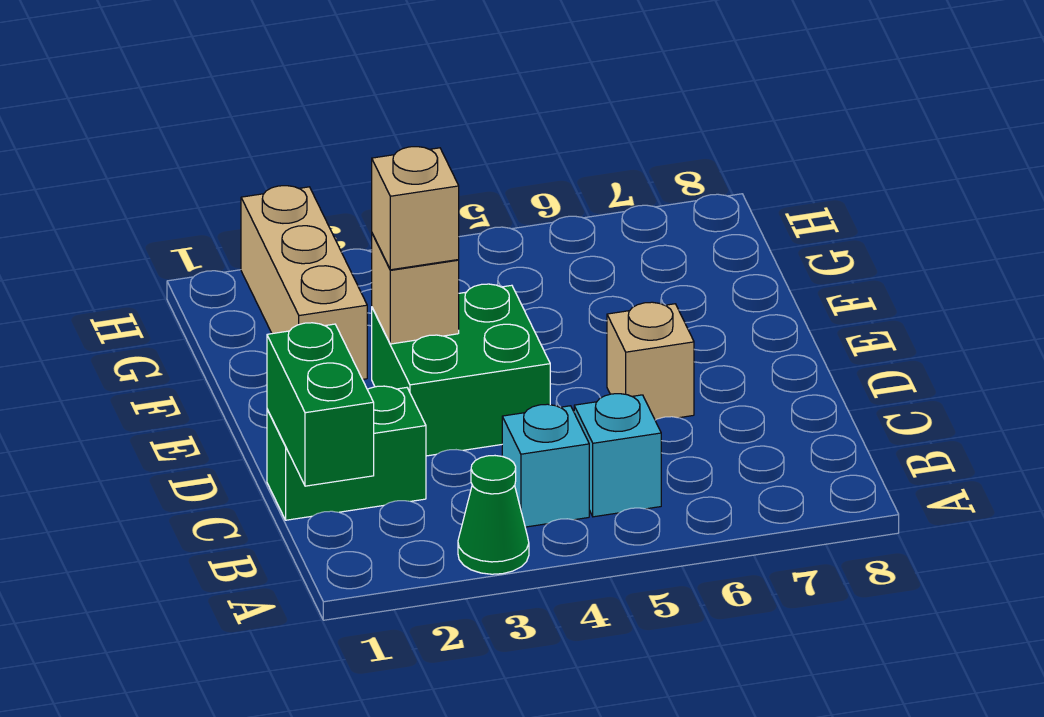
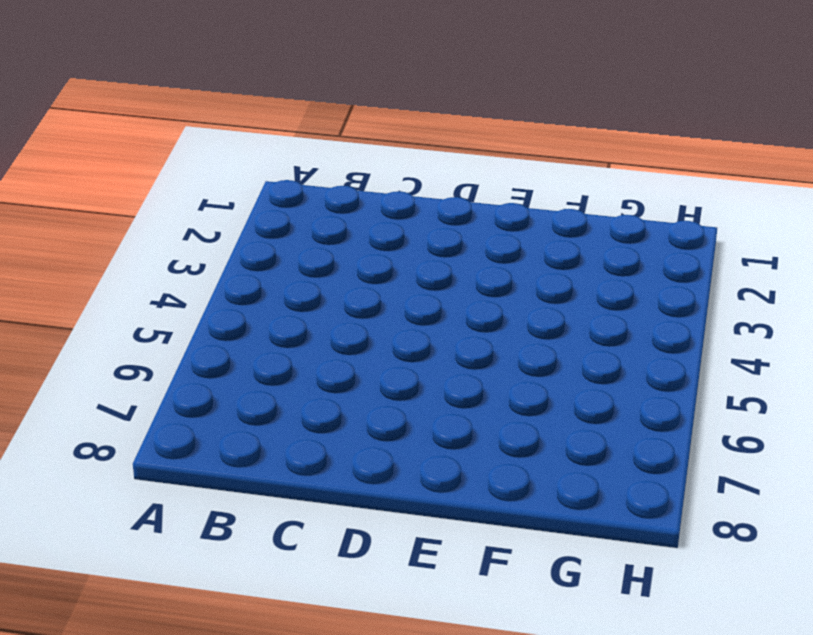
none -> green 1x1 cone [458,456,529,574]
none -> cyan 1x1 brick [502,404,589,527]

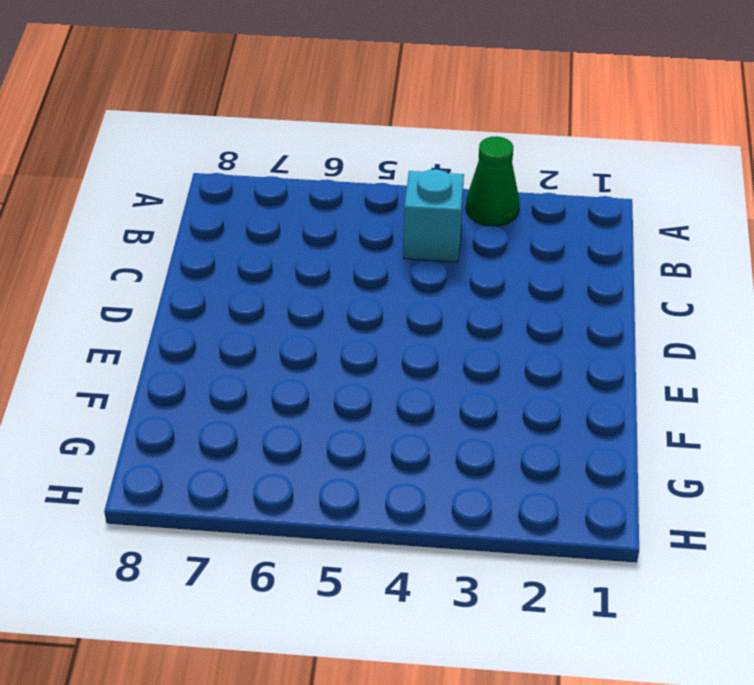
none -> cyan 1x1 brick [574,394,661,517]
none -> green 1x2 brick [267,386,426,520]

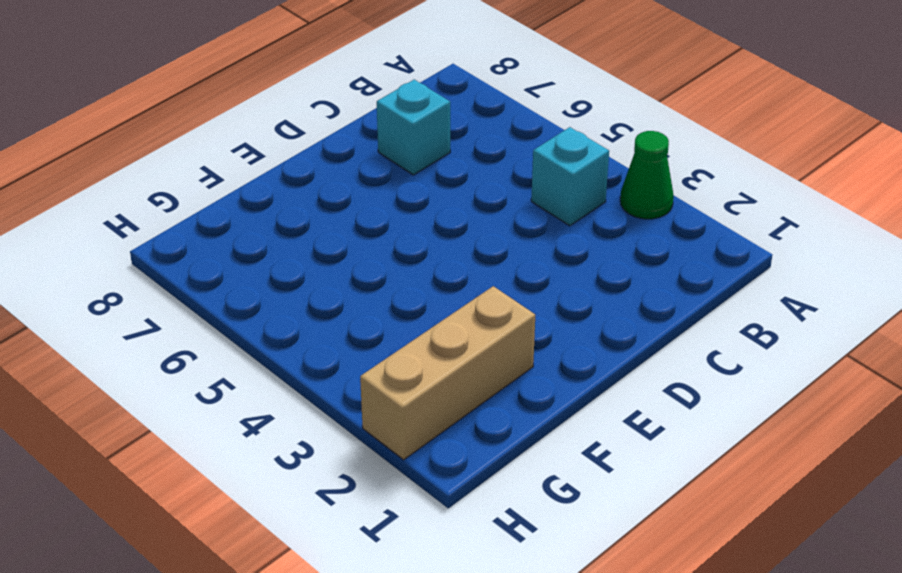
cyan 1x1 brick [377,80,450,175] -> cyan 1x1 brick moved to [574,394,661,517]
none -> green 1x2 brick [267,386,426,520]
none -> green 2x2 brick [372,284,550,456]

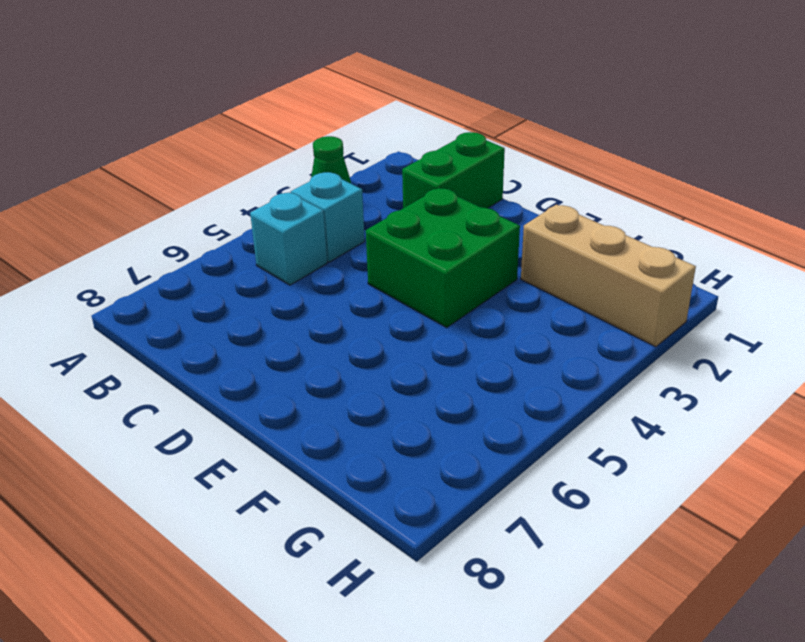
none -> tan 1x1 brick [607,302,694,420]
none -> green 1x2 brick [267,323,374,486]

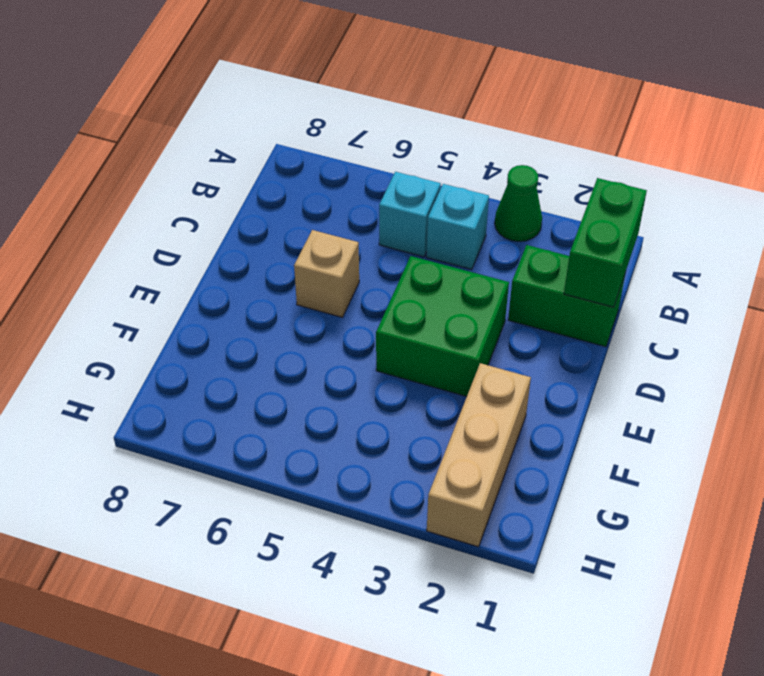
none -> tan 1x1 brick [372,234,459,344]
none -> tan 1x1 brick [372,147,459,270]

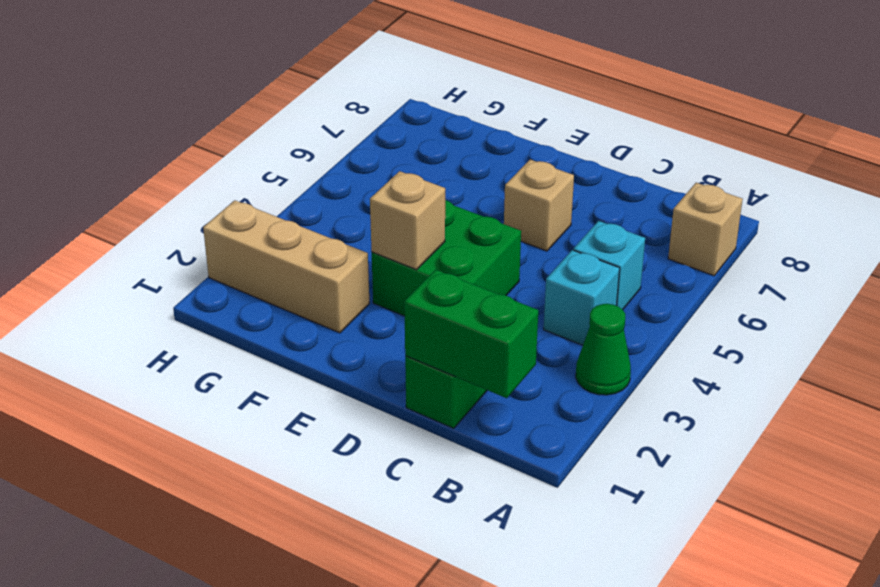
tan 1x1 brick [668,183,743,276] -> tan 1x1 brick moved to [372,147,459,270]

